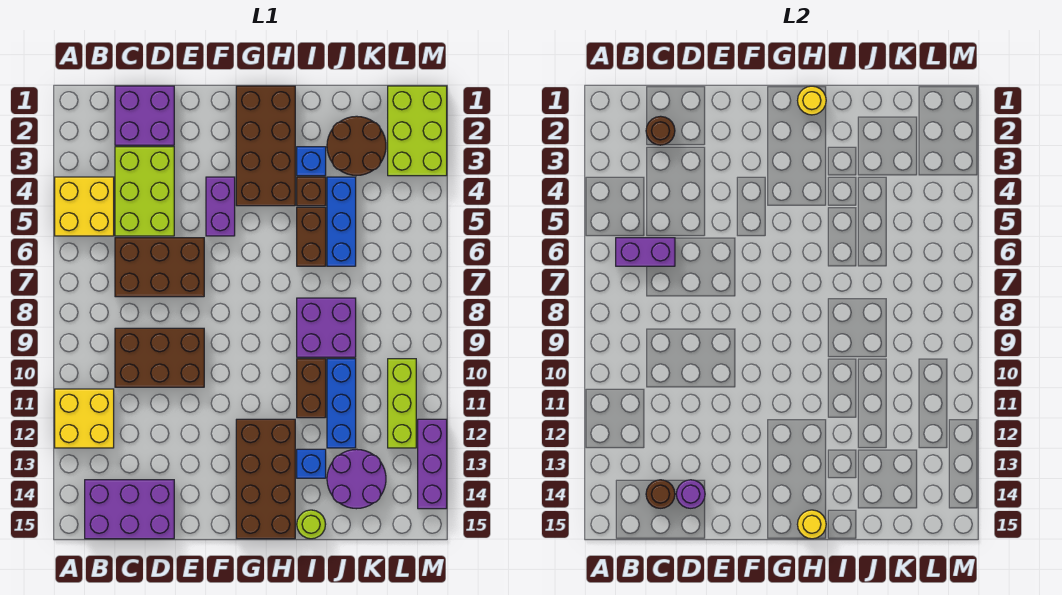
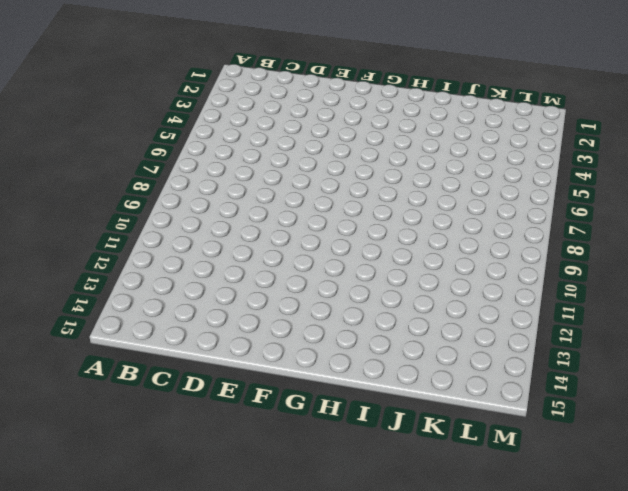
none -> yellow 2x2 brick [55,177,114,236]
none -> yellow 2x2 brick [55,389,114,448]
none -> purple 2x3 brick [85,480,174,539]
none -> purple 2x2 brick [115,86,174,145]

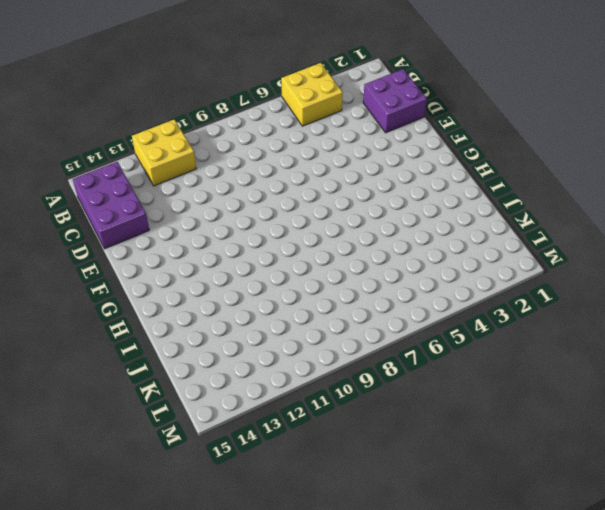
none -> lime 2x3 brick [115,147,174,236]
none -> brown 2x3 brick [115,238,204,297]
none -> brown 2x3 brick [115,328,204,387]
none -> purple 1x2 brick [206,177,235,236]

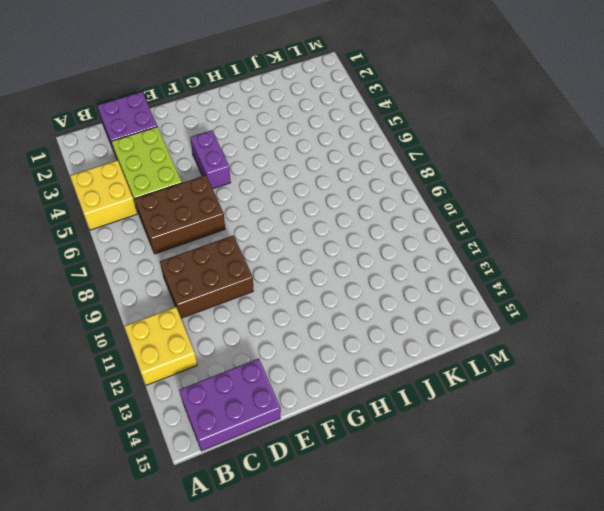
none -> brown 2x4 brick [236,86,295,206]
none -> brown 2x4 brick [236,419,295,539]
none -> blue 1x1 brick [297,147,326,176]
none -> brown 1x1 brick [297,177,326,206]

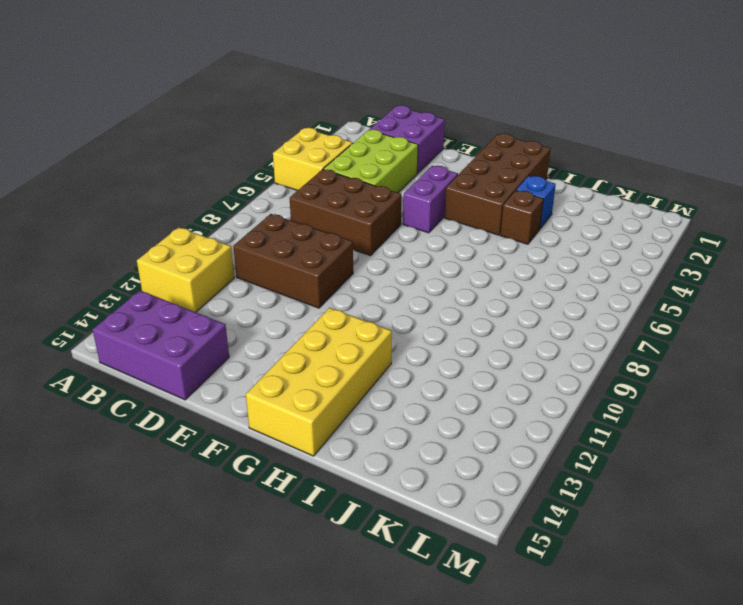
yellow 2x4 brick [246,308,392,456] -> brown 2x4 brick [236,419,295,539]
none -> brown 1x2 brick [297,207,326,266]
none -> purple 2x2 brick [297,298,356,357]
none -> brown 1x2 brick [297,359,326,418]
none -> blue 1x1 brick [297,449,326,478]

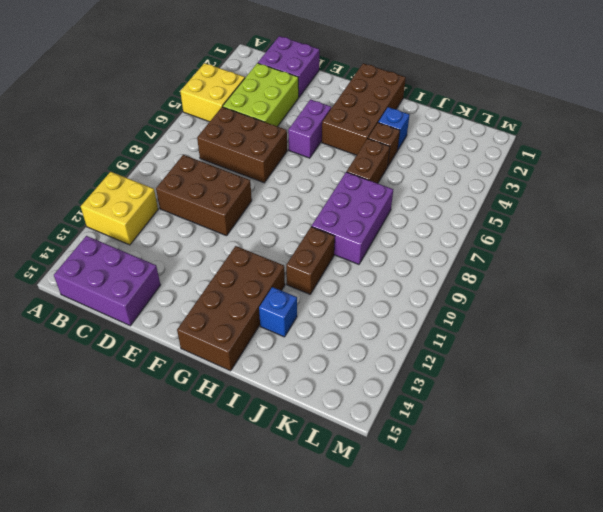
purple 2x3 brick [312,172,393,264] -> purple 2x2 brick [297,298,356,357]
none -> lime 1x1 round brick [297,510,326,539]
none -> brown 2x2 round brick [327,116,386,176]
none -> blue 1x3 brick [327,177,356,266]
none -> blue 1x3 brick [327,359,356,448]

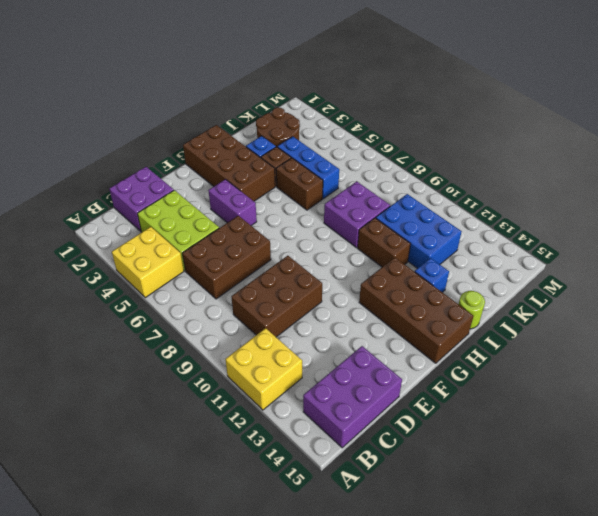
blue 2x3 brick [376,194,461,268] -> blue 1x3 brick [327,359,356,448]
none -> purple 2x2 round brick [327,449,386,509]
none -> lime 2x3 brick [388,86,447,176]
none -> lime 1x3 brick [388,359,416,448]
none -> purple 1x3 brick [418,419,447,509]

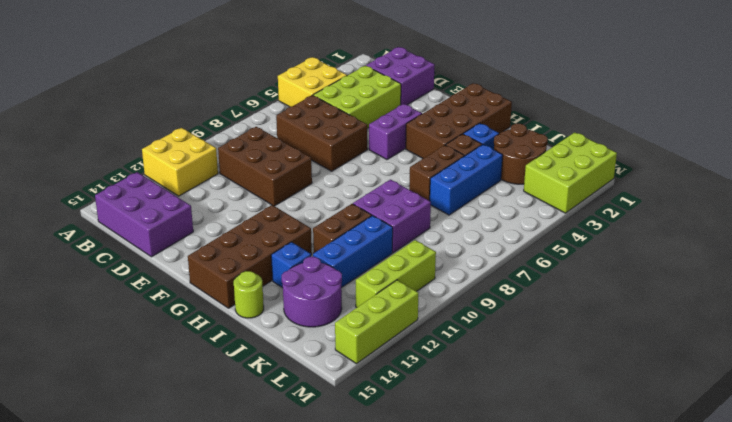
lime 1x3 brick [335,280,419,364] -> purple 1x3 brick [418,419,447,509]
none -> purple 1x2 brick [616,238,675,266]
none -> brown 1x1 round brick [646,116,675,145]
none -> brown 1x1 round brick [646,480,675,508]
none -> purple 1x1 round brick [676,480,705,508]

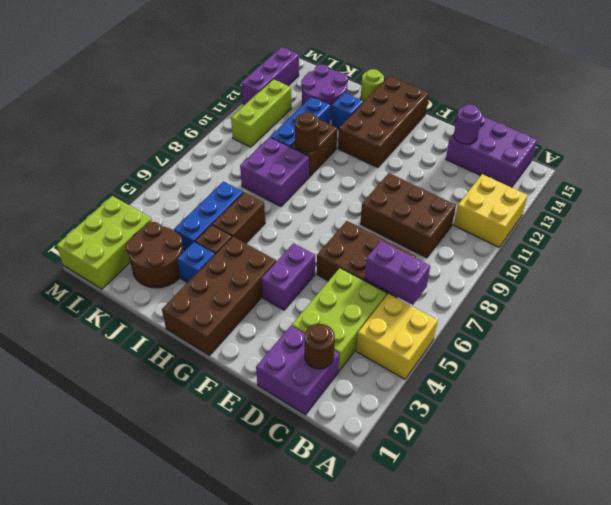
brown 1x1 round brick [295,112,319,152] -> brown 1x1 round brick moved to [646,480,675,508]
none -> yellow 1x1 round brick [798,86,826,115]
none -> yellow 1x1 round brick [797,510,826,539]

